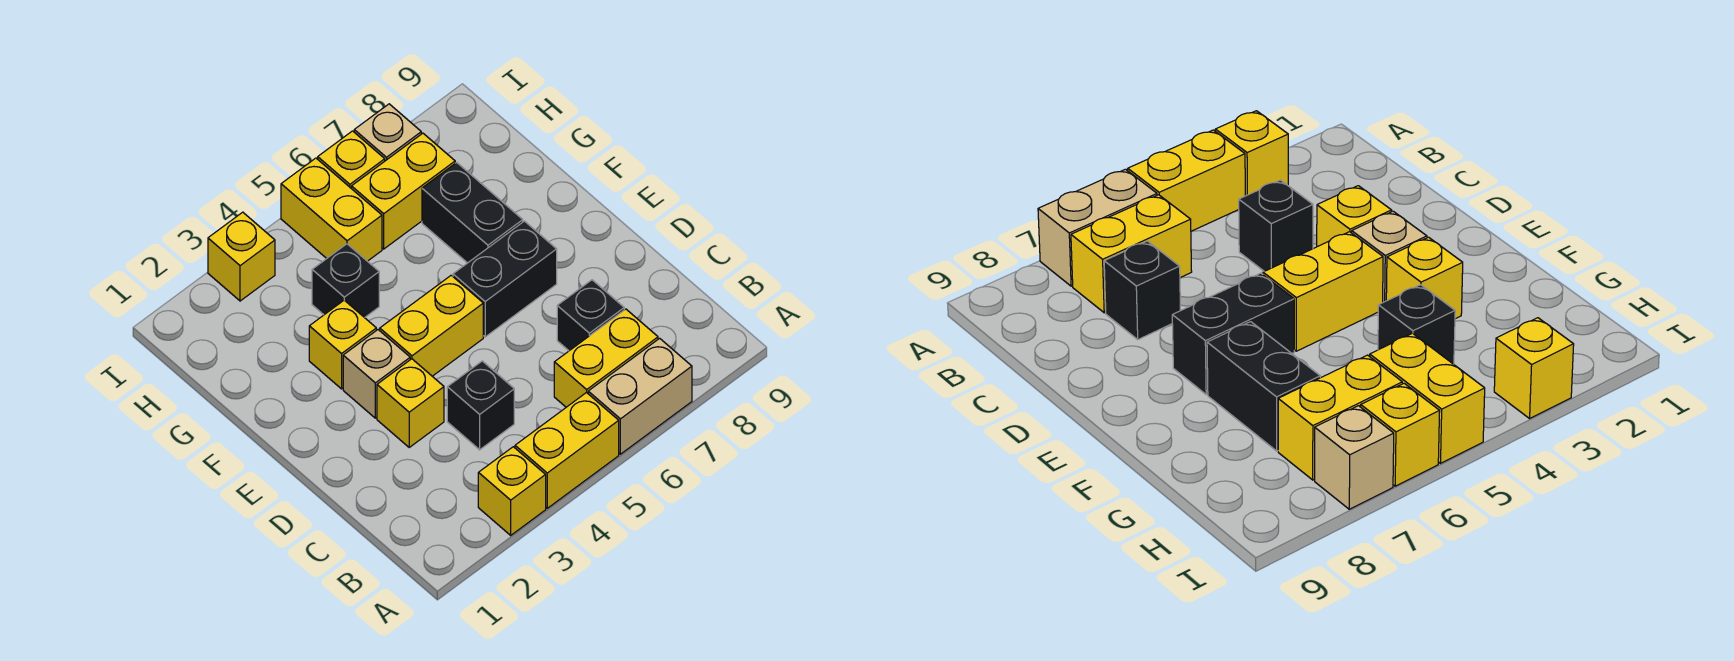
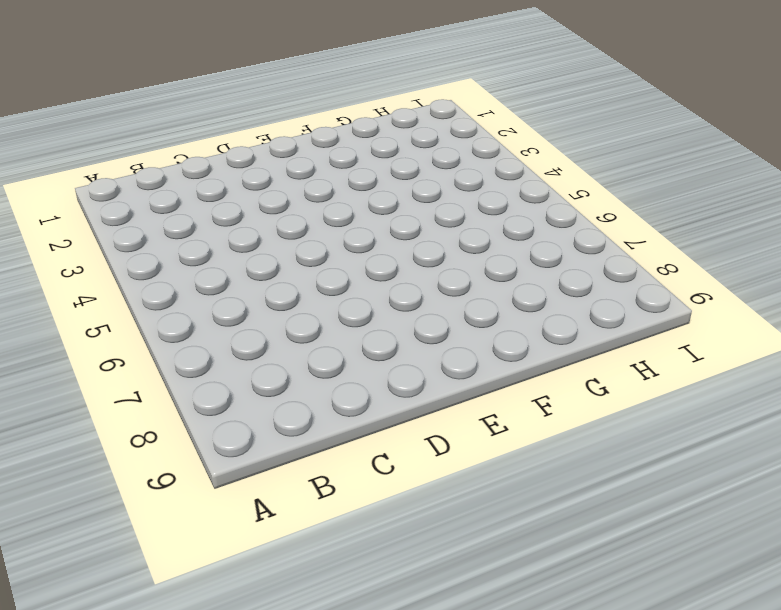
none -> yellow 1x1 brick [478,447,546,535]
none -> yellow 1x2 brick [515,392,619,508]
none -> tan 1x2 brick [588,338,692,454]

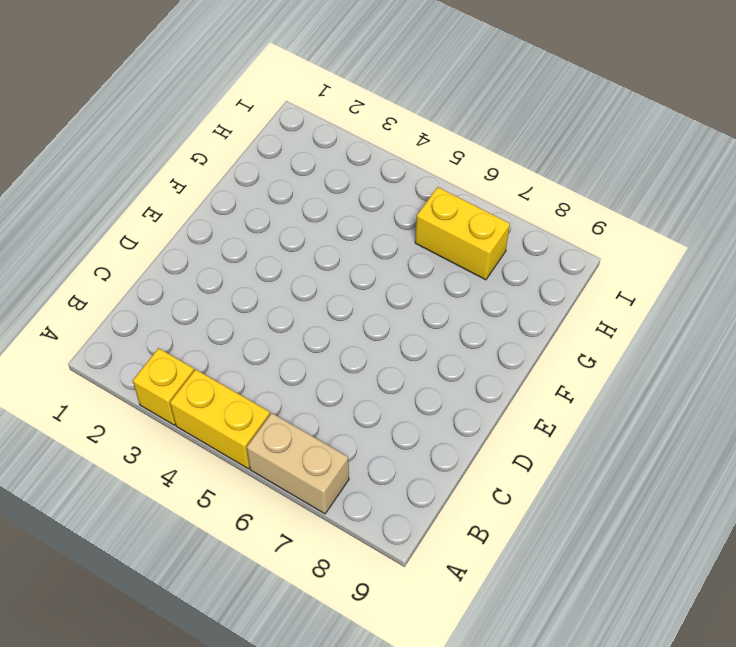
none -> yellow 1x2 brick [554,309,658,407]
none -> black 1x1 brick [447,361,514,450]
none -> black 1x1 brick [557,280,624,351]

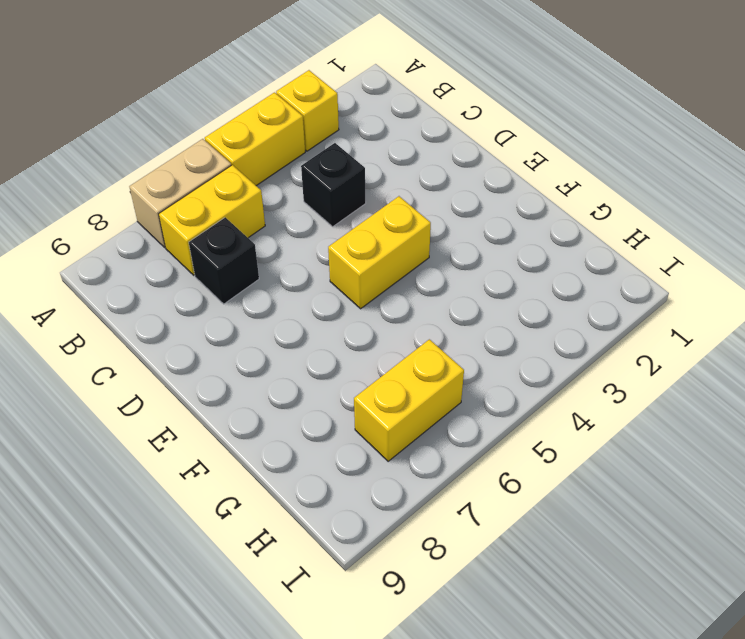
none -> yellow 1x1 brick [377,359,444,447]
none -> tan 1x1 brick [343,330,410,418]
none -> black 1x2 brick [453,221,557,337]

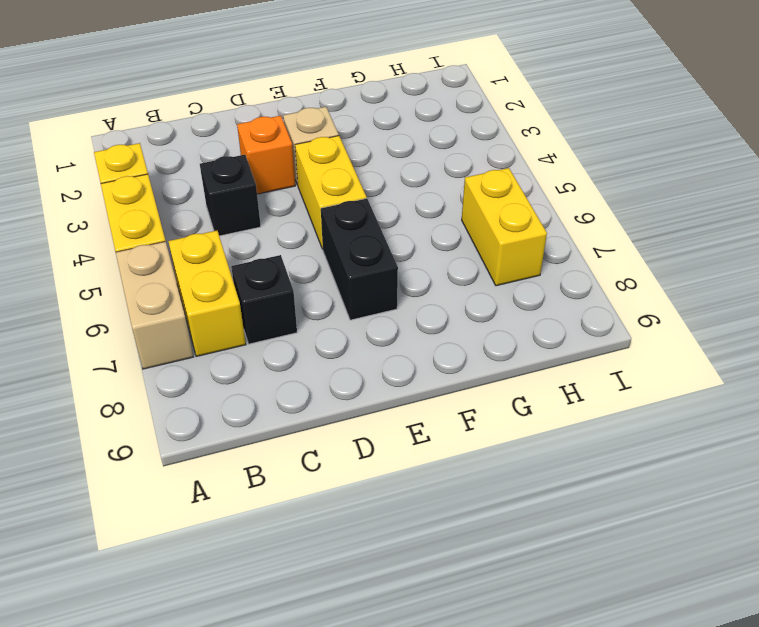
orange 1x1 brick [237,116,295,194] -> yellow 1x1 brick [377,359,444,447]
none -> yellow 1x1 brick [309,300,376,389]
none -> black 1x2 brick [422,163,523,263]
none -> black 1x1 brick [312,244,379,318]

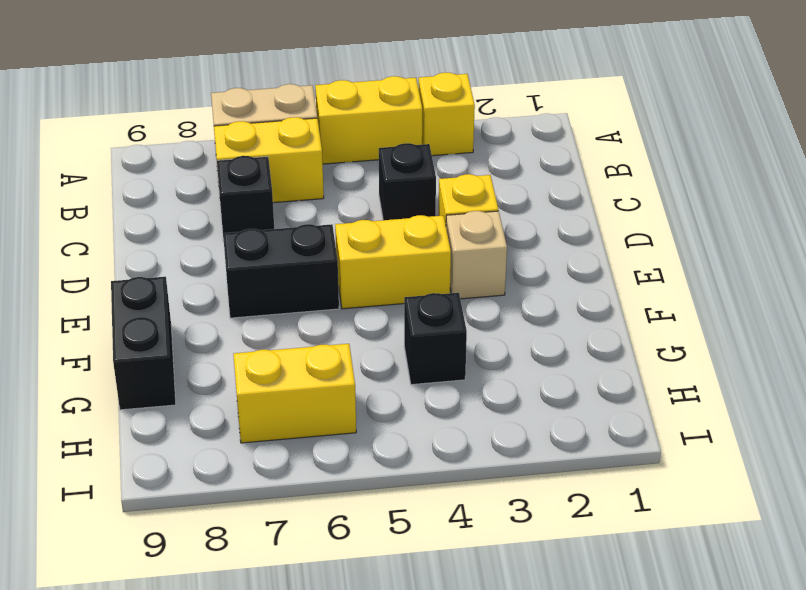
black 1x2 brick [111,277,176,410] -> black 1x2 brick moved to [422,163,523,263]
none -> yellow 1x1 brick [309,300,376,389]
none -> yellow 1x2 brick [281,158,382,261]
none -> yellow 1x1 brick [208,212,275,301]

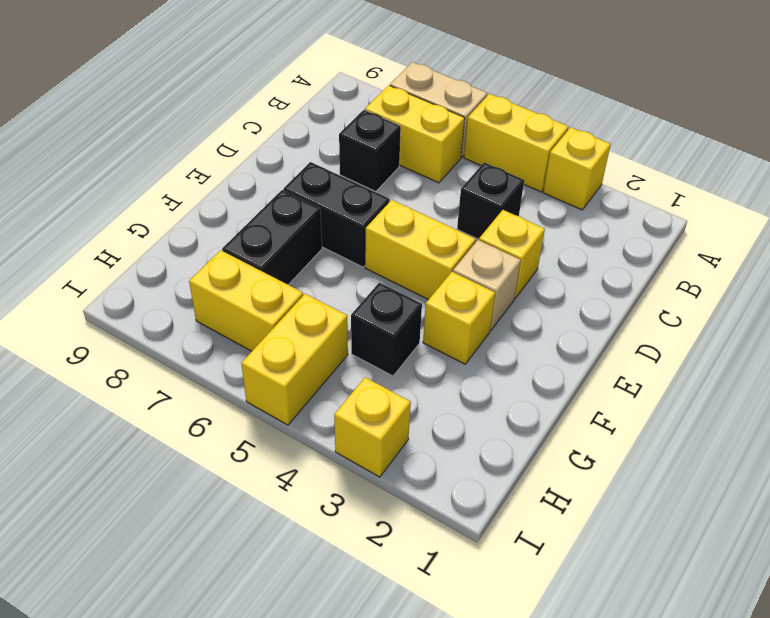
none -> yellow 1x1 brick [318,131,385,189]
none -> tan 1x1 brick [354,104,421,161]

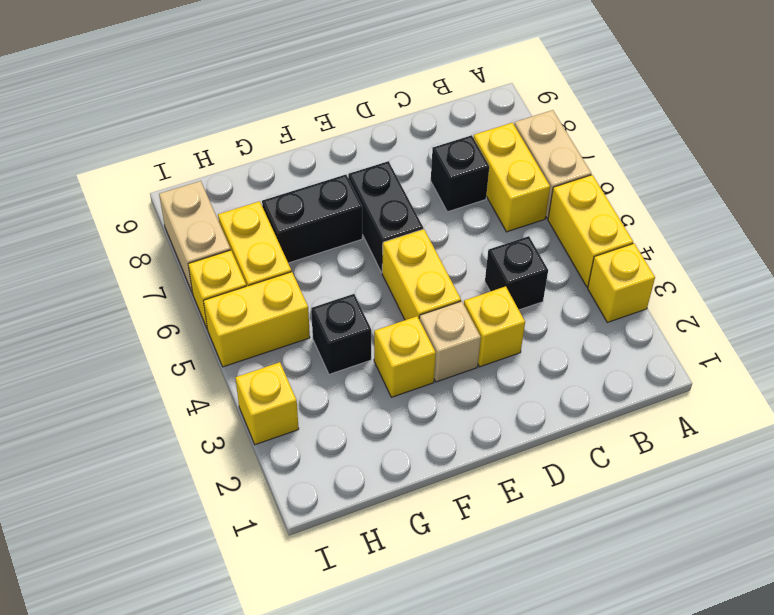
tan 1x2 brick [159,181,231,294] -> tan 1x1 brick [354,104,421,161]

